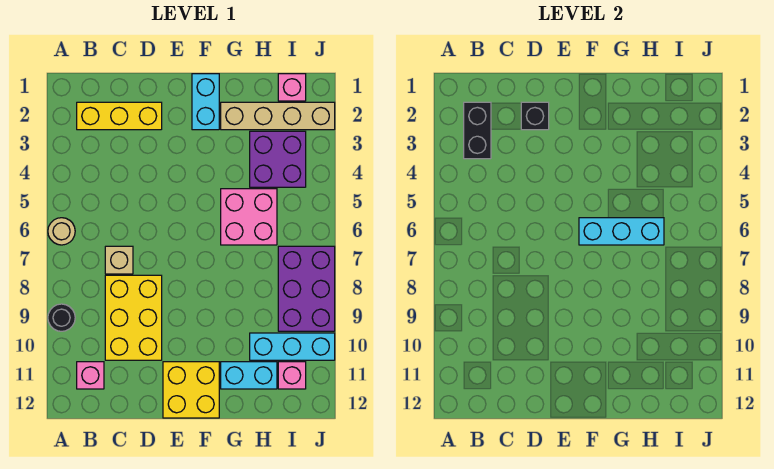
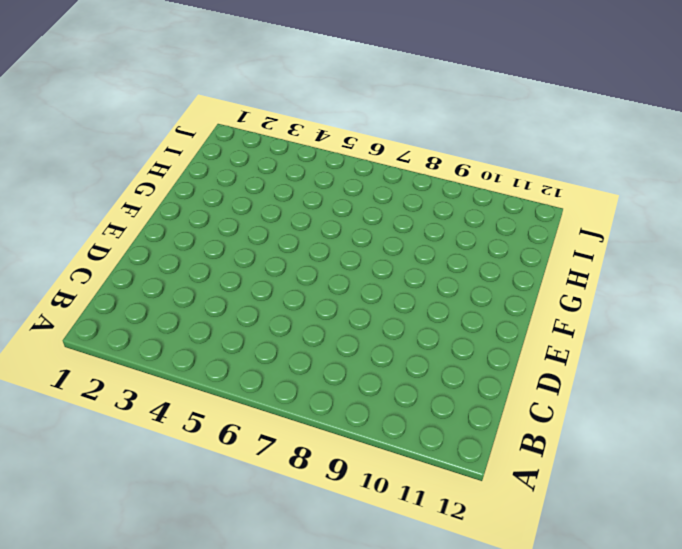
none -> tan 1x1 round brick [48,218,75,245]
none -> black 1x1 round brick [48,304,75,331]
none -> yellow 1x3 brick [77,102,162,130]

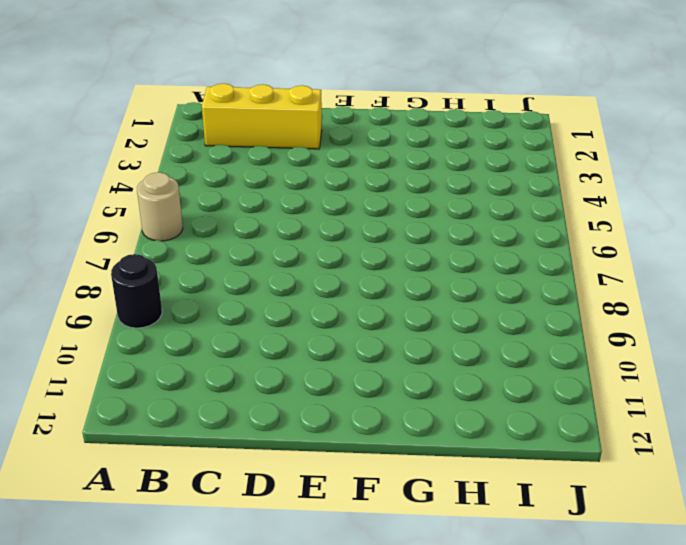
none -> pink 1x1 brick [77,362,104,389]
none -> tan 1x1 brick [105,246,133,274]
none -> yellow 2x3 brick [105,275,162,360]

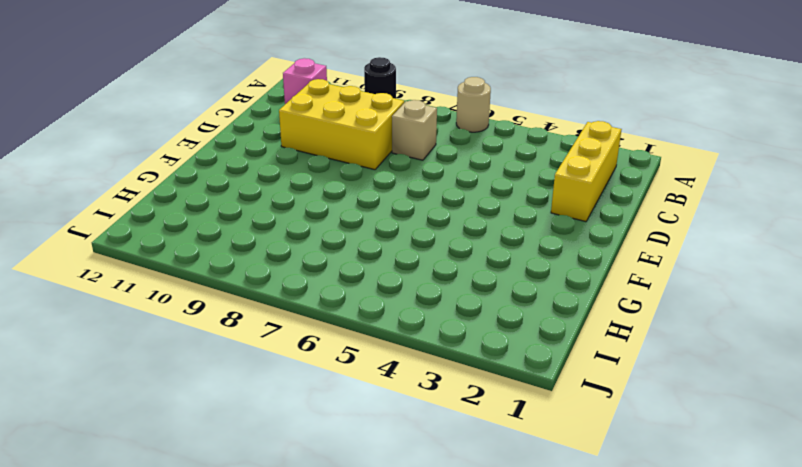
none -> yellow 2x2 brick [163,362,219,418]
none -> cyan 1x2 brick [192,74,219,130]
none -> tan 1x4 brick [221,102,335,130]

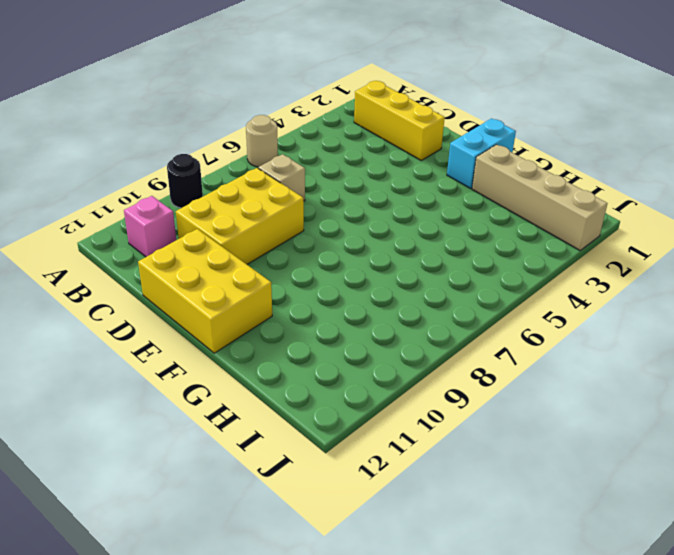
yellow 2x3 brick [138,229,272,353] -> yellow 2x2 brick [163,362,219,418]
none -> pink 2x2 brick [221,189,277,245]
none -> cyan 1x2 brick [221,362,277,389]
none -> purple 2x2 brick [250,131,306,187]

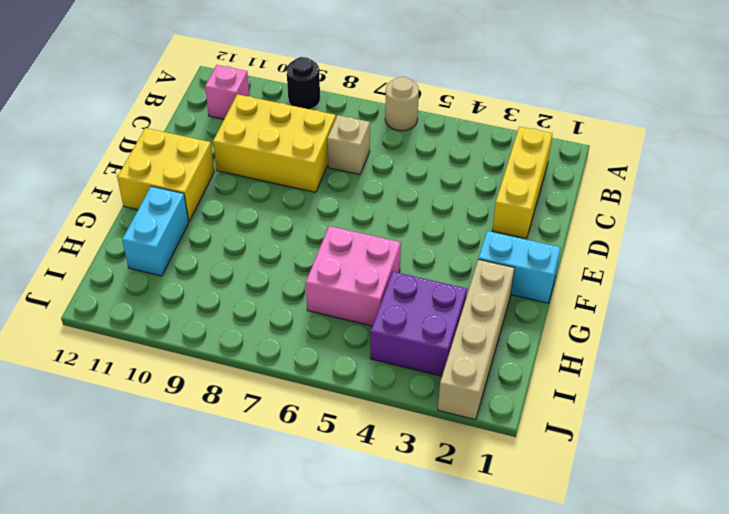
none -> cyan 1x3 brick [250,333,335,360]
none -> pink 1x1 brick [278,74,306,101]
none -> purple 2x3 brick [278,246,335,331]

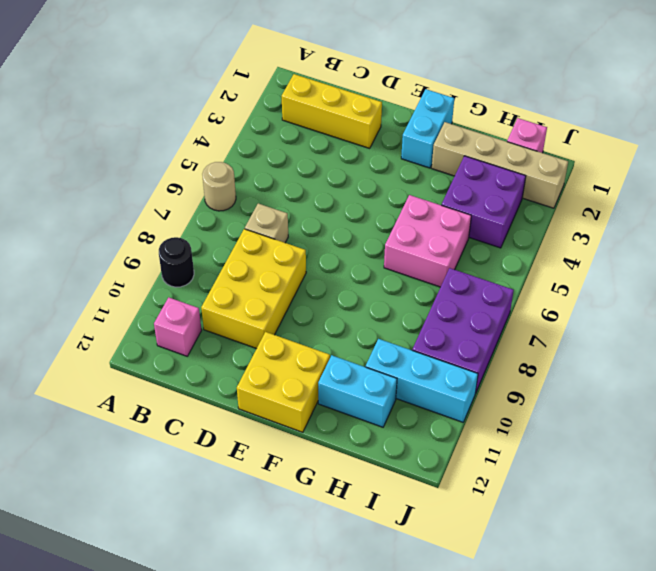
none -> pink 1x1 brick [278,362,306,389]
none -> black 1x2 brick [464,102,491,159]
none -> black 1x1 brick [521,102,549,130]

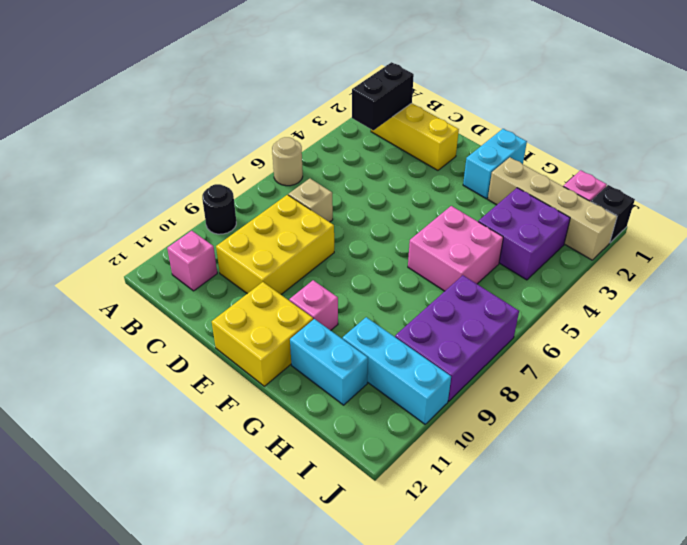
pink 1x1 brick [289,280,338,330] -> pink 1x1 brick moved to [278,362,306,389]
black 1x1 brick [591,185,635,243] -> black 1x1 brick moved to [521,102,549,130]
none -> cyan 1x3 brick [579,218,664,245]

